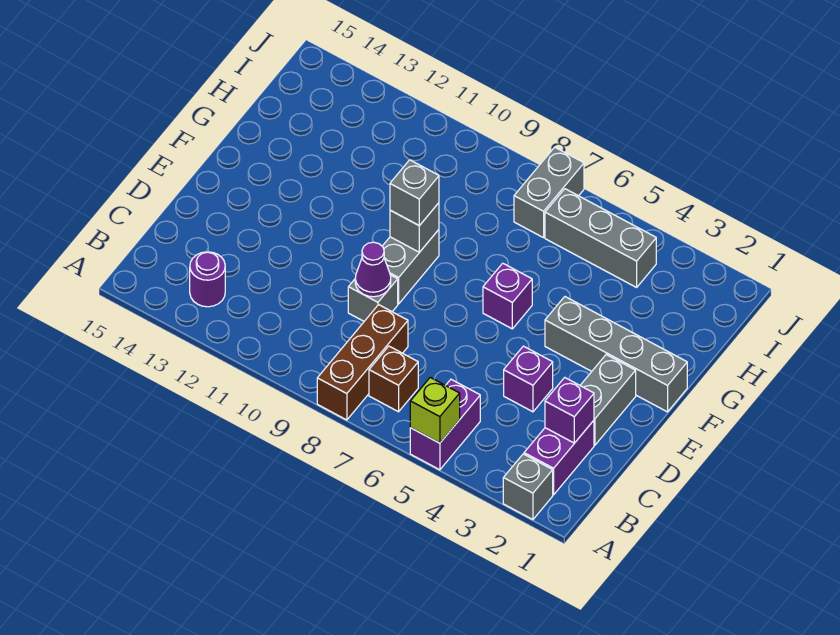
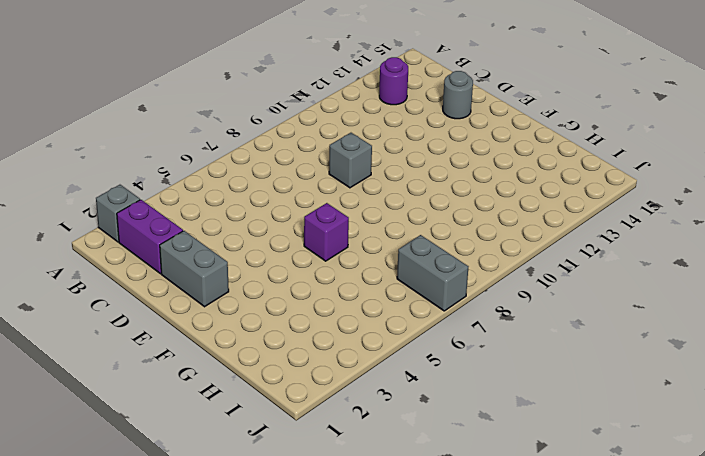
grey 1x1 round brick [443,71,473,119] -> none
none -> purple 1x2 brick [410,380,480,470]
none -> brown 1x3 brick [317,305,408,420]
none -> brown 1x1 brick [369,346,418,412]

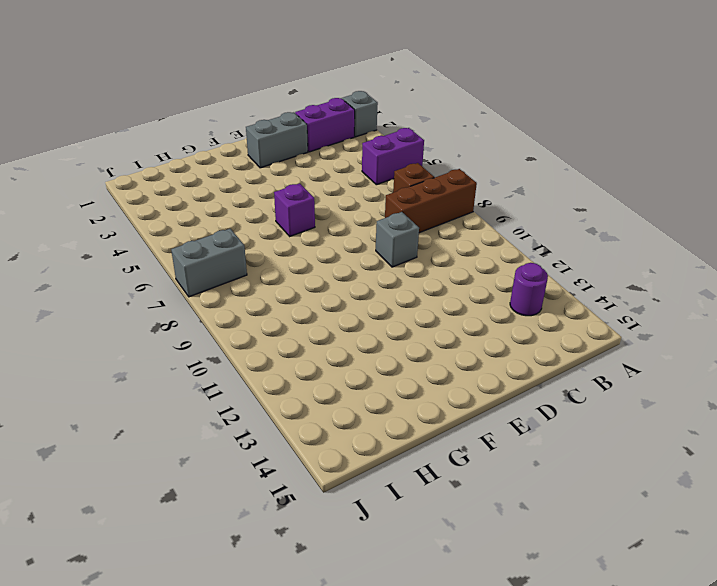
none -> purple 1x1 brick [504,346,553,412]
none -> grey 1x2 brick [382,230,439,304]
none -> grey 1x4 brick [545,297,687,412]

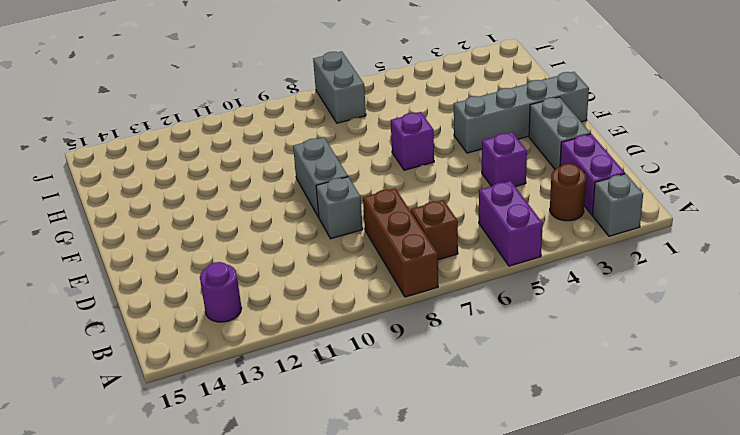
brown 1x1 round brick [550,164,586,221] -> none
none -> grey 1x3 brick [545,189,656,287]
none -> lime 1x1 brick [410,377,460,443]
none -> purple 1x1 brick [545,378,594,443]

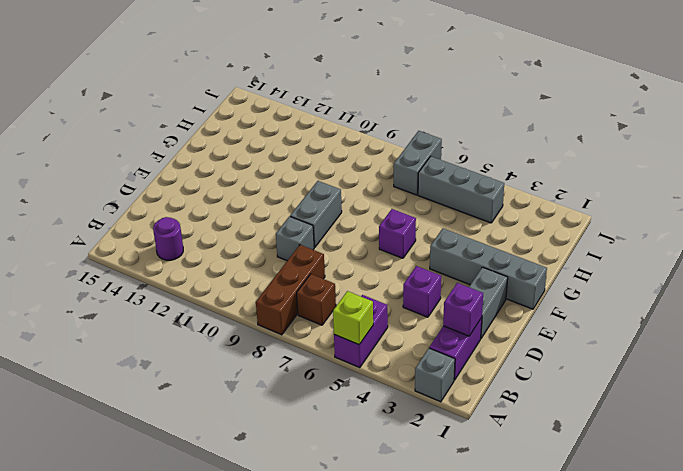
none -> purple 1x1 cone [355,242,391,297]
none -> grey 1x1 brick [390,203,439,252]
none -> grey 1x1 brick [390,160,439,226]

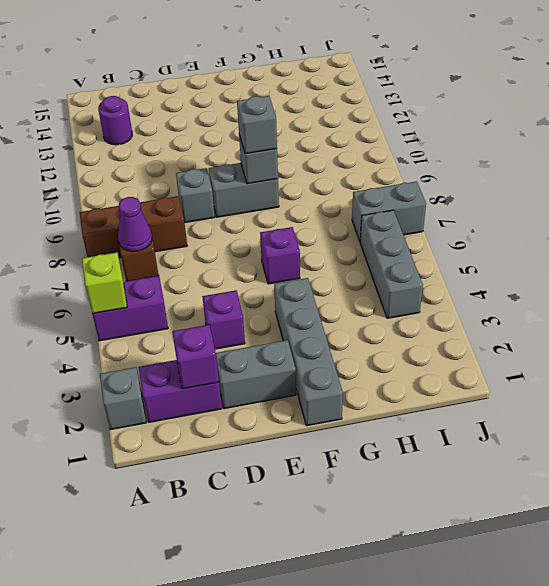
purple 1x1 cone [118,197,152,251] -> purple 1x1 cone moved to [355,242,391,297]

